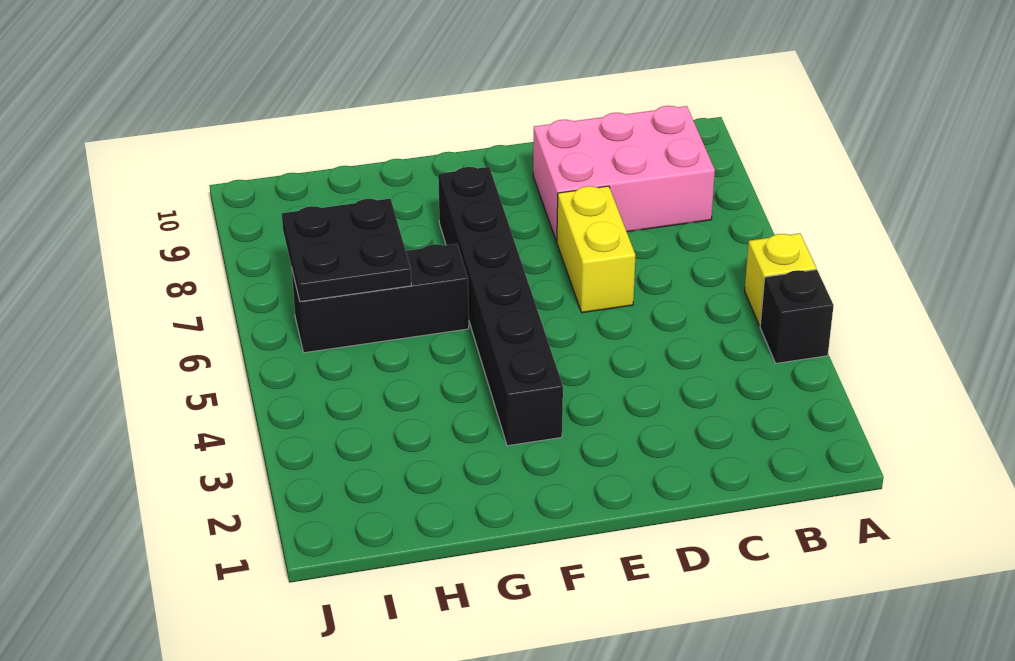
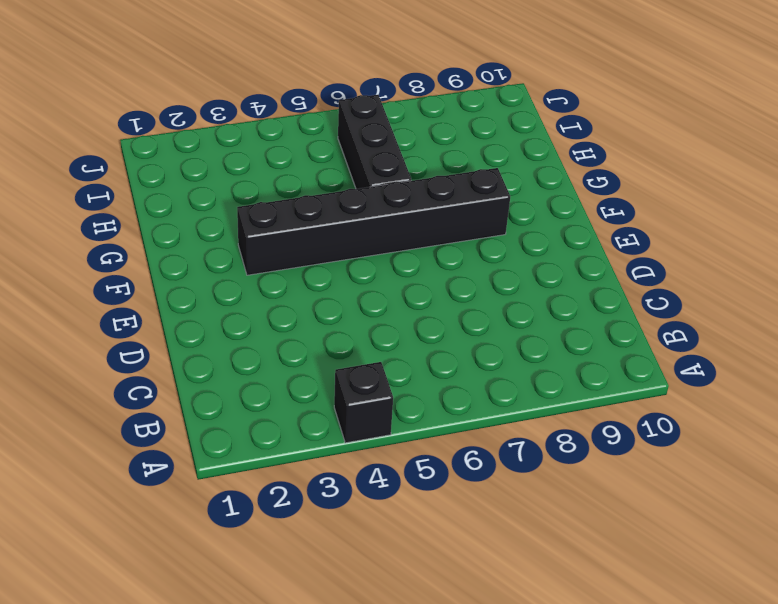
none -> yellow 1x1 brick [745,233,816,326]
none -> pink 2x3 brick [533,106,715,241]

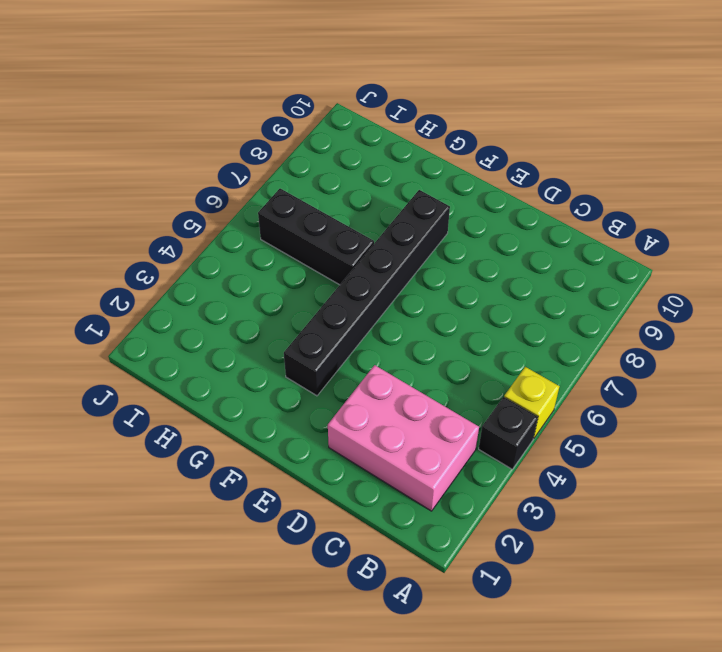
pink 2x3 brick [328,365,479,511] -> pink 2x3 brick moved to [533,106,715,241]
none -> yellow 1x2 brick [557,186,635,313]
none -> black 2x2 plate [282,199,411,301]

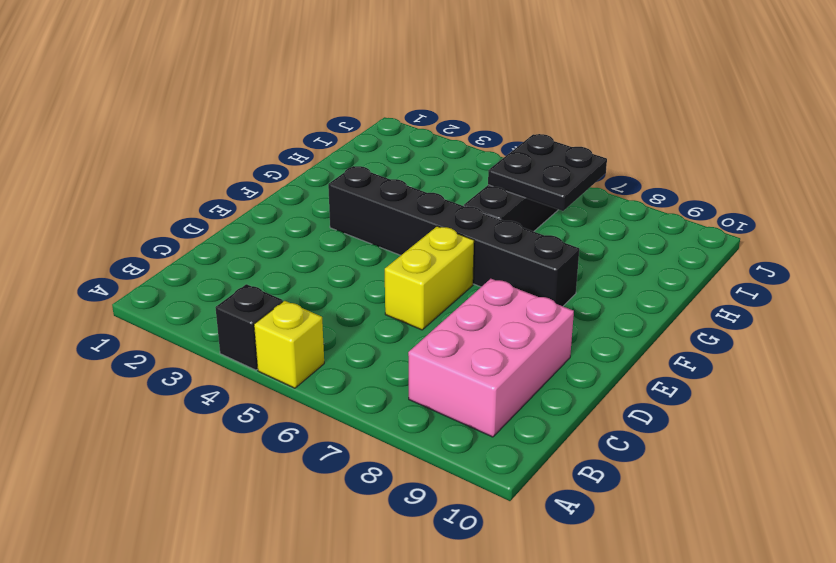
yellow 1x2 brick [385,226,474,330] -> yellow 1x2 brick turned to [557,186,635,313]

